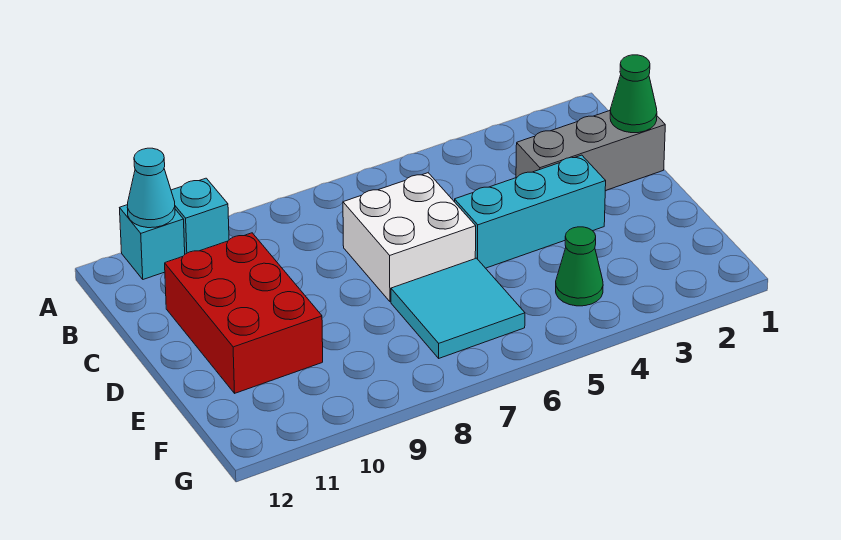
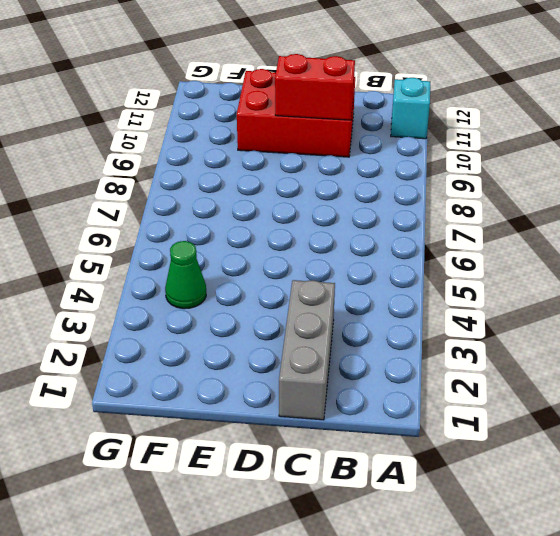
red 1x2 brick [275,54,355,120] -> none
none -> cyan 1x1 brick [171,178,229,254]
none -> white 2x2 brick [343,173,476,302]

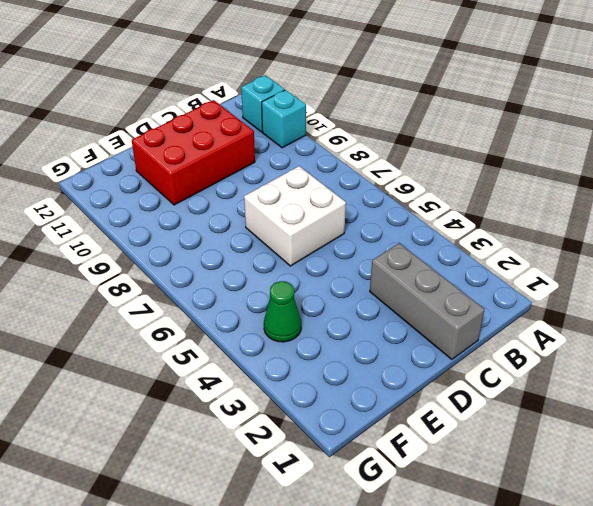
none -> cyan 1x3 brick [455,155,606,268]
none -> cyan 2x2 tile [391,258,525,358]

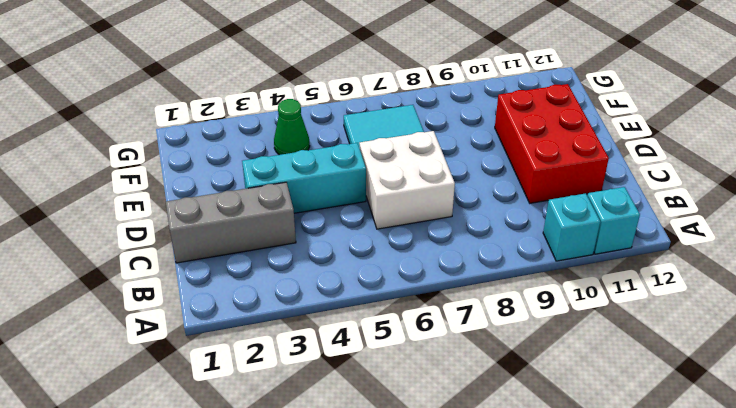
none -> cyan 1x1 cone [127,148,175,228]
none -> green 1x1 cone [610,55,657,133]

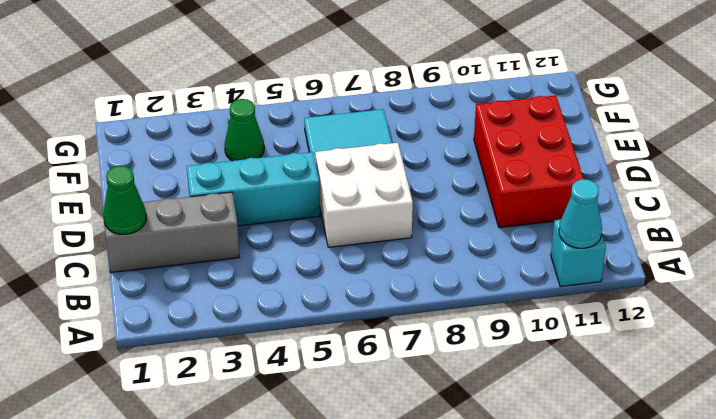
none -> cyan 1x1 brick [171,178,229,254]

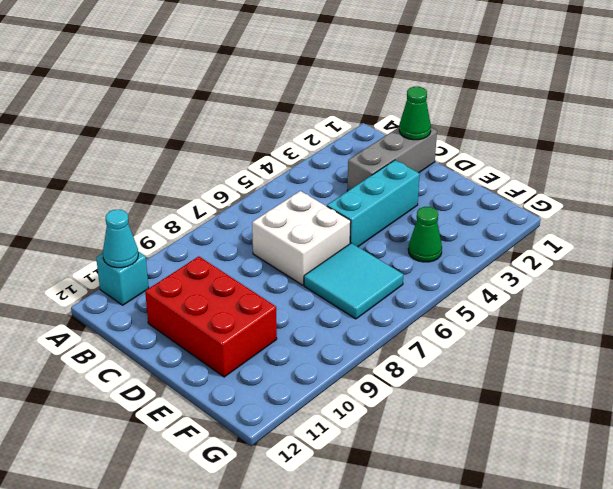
none -> cyan 1x1 brick [171,178,229,254]

